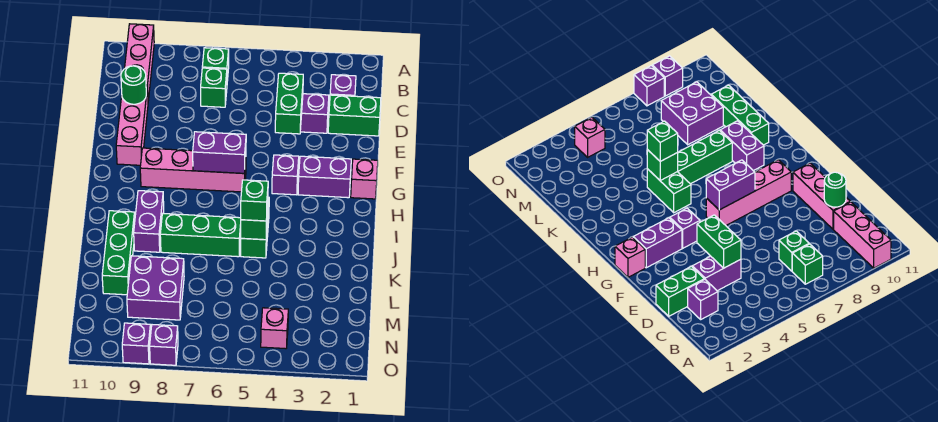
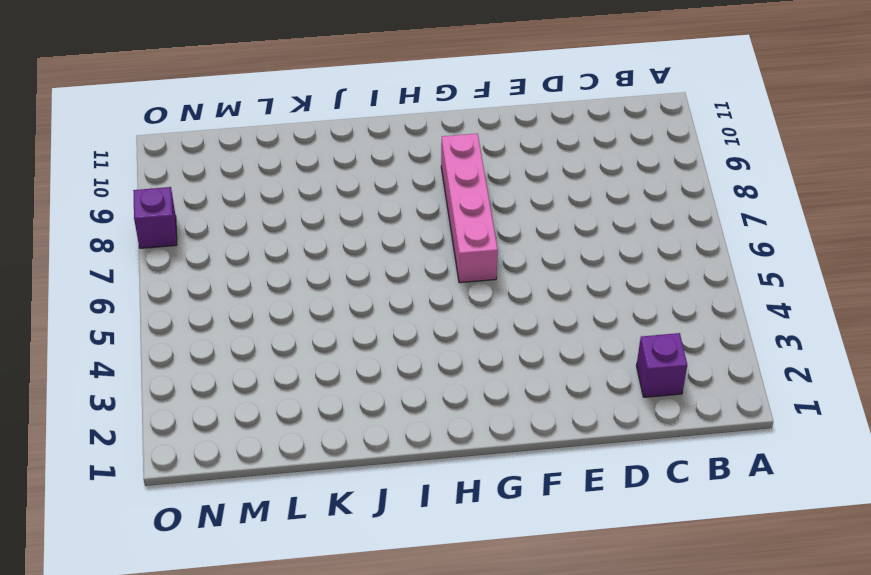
none -> pink 1x3 brick [125,24,154,101]
none -> green 1x1 brick [202,48,229,81]
none -> green 1x1 brick [201,68,227,107]

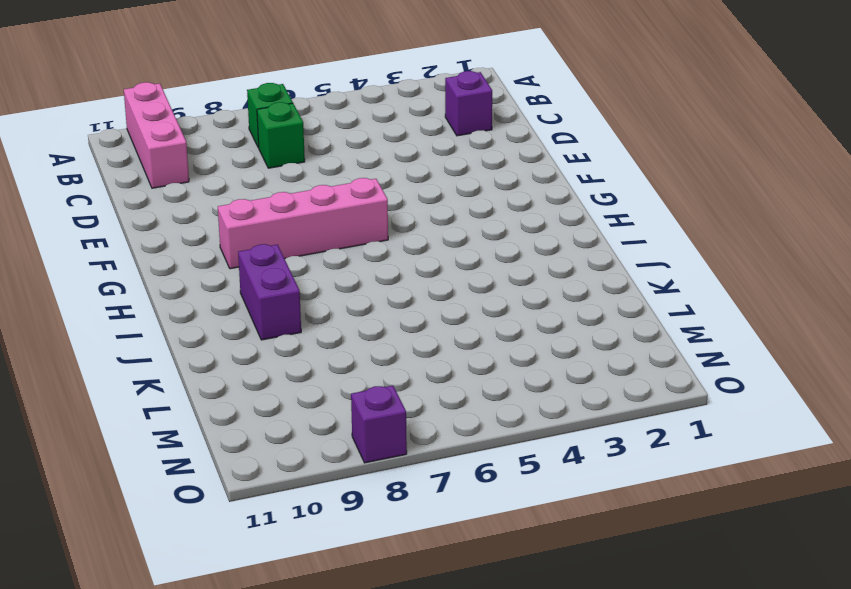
none -> green 1x2 brick [328,95,381,136]
none -> purple 1x2 brick [300,94,329,133]
none -> pink 1x3 brick [116,86,148,165]

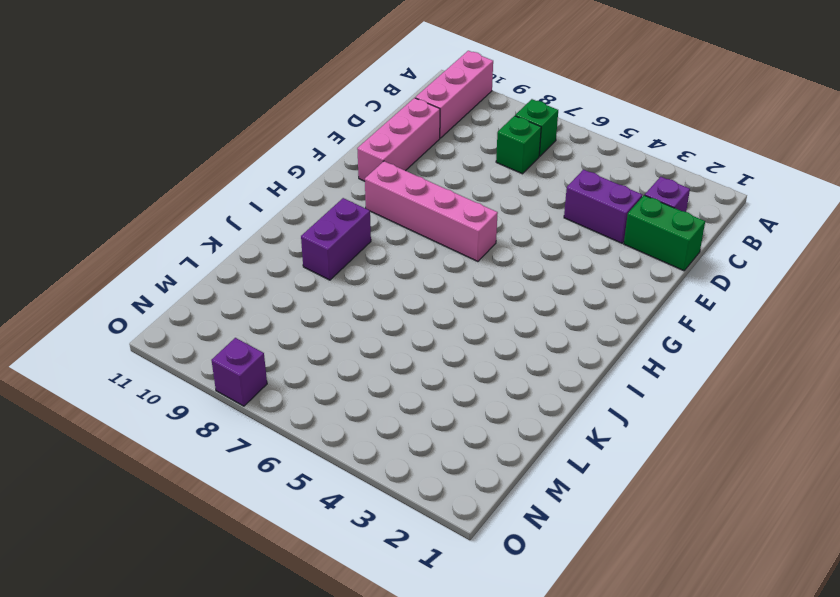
none -> pink 1x1 brick [351,159,378,199]
none -> purple 1x2 brick [298,156,351,198]
none -> purple 1x1 brick [272,155,299,195]

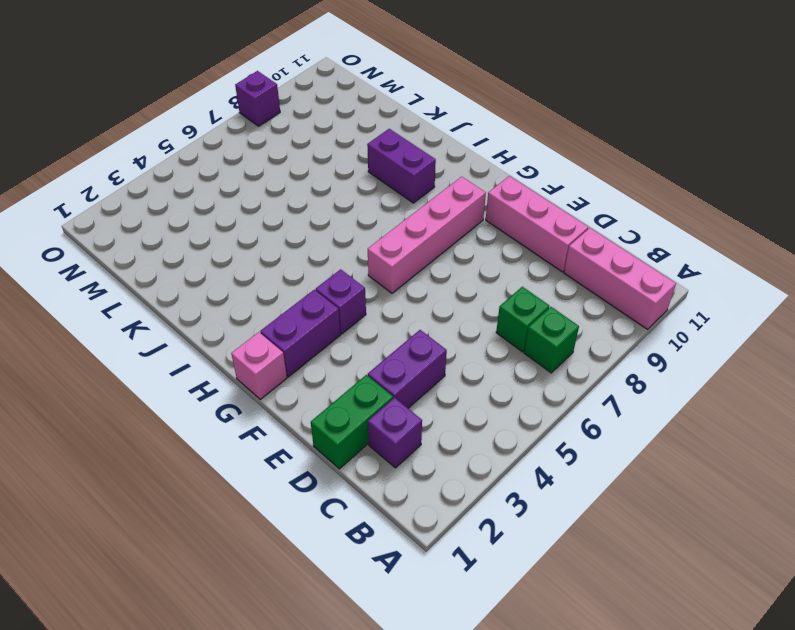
none -> green 1x2 brick [241,197,269,258]
none -> green 1x3 brick [160,214,241,257]
none -> green 1x3 brick [102,211,135,295]

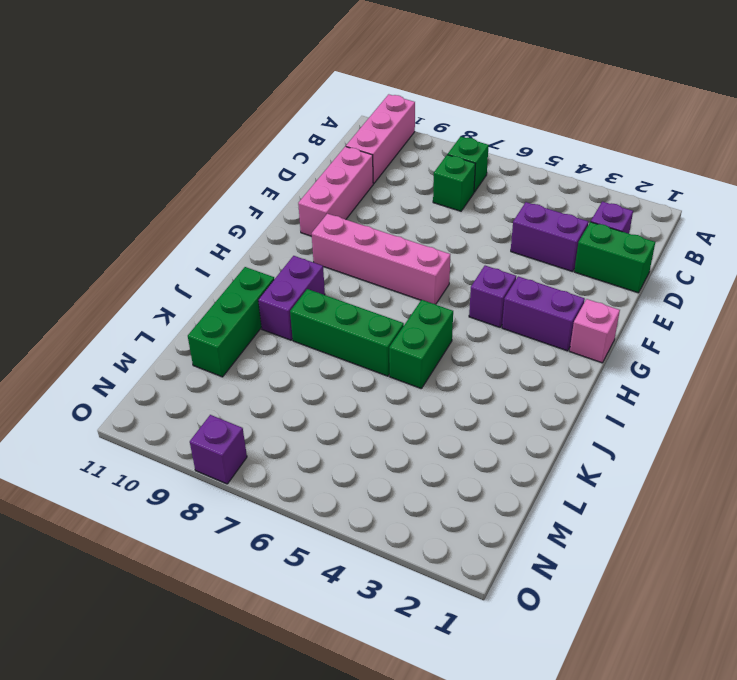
none -> purple 2x2 brick [127,256,184,320]
none -> pink 1x1 brick [261,308,288,349]
none -> purple 1x1 brick [122,323,151,364]

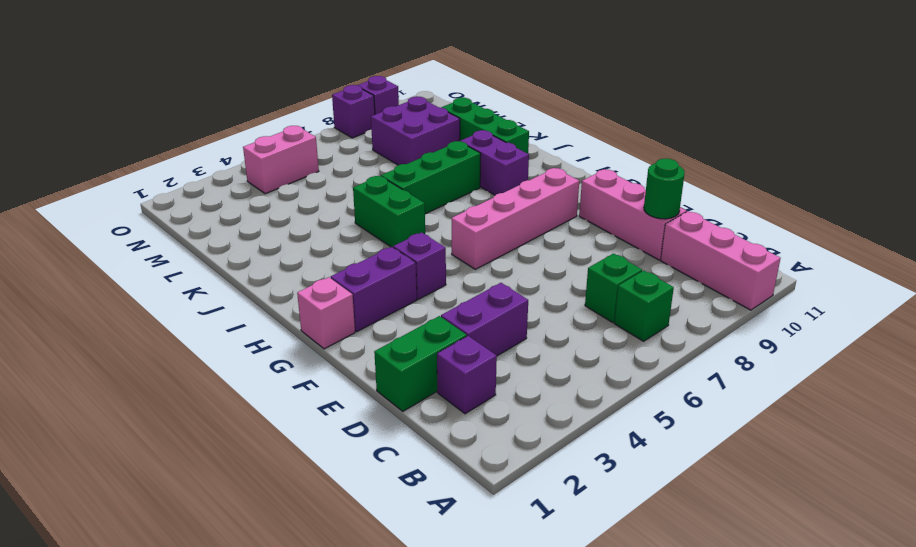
pink 1x2 brick [243,126,319,194] -> pink 1x1 brick [261,308,288,349]
none -> green 1x2 brick [275,73,303,134]
none -> purple 1x2 brick [193,132,246,173]
none -> green 1x1 brick [241,207,268,240]

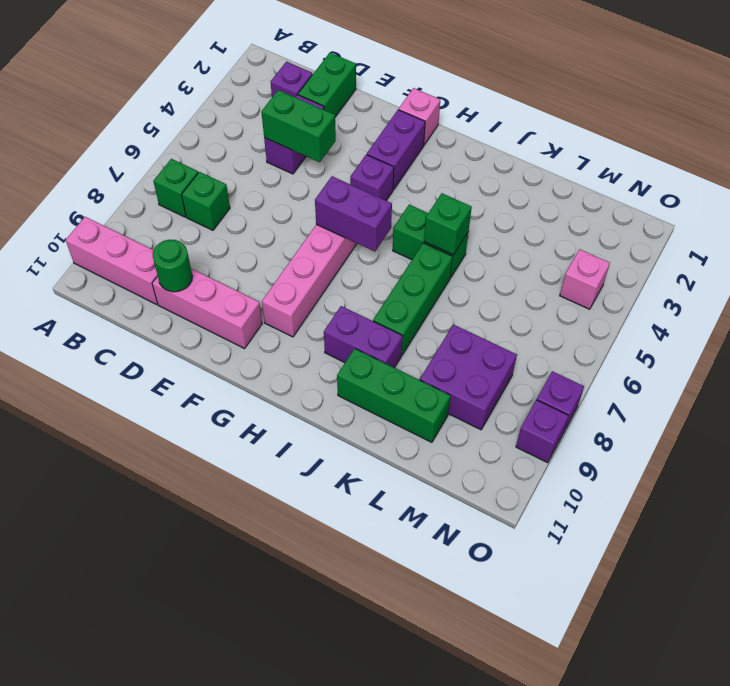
purple 1x2 brick [315,176,392,251] -> purple 1x2 brick turned to [193,132,246,173]
none -> green 1x1 brick [241,180,268,221]

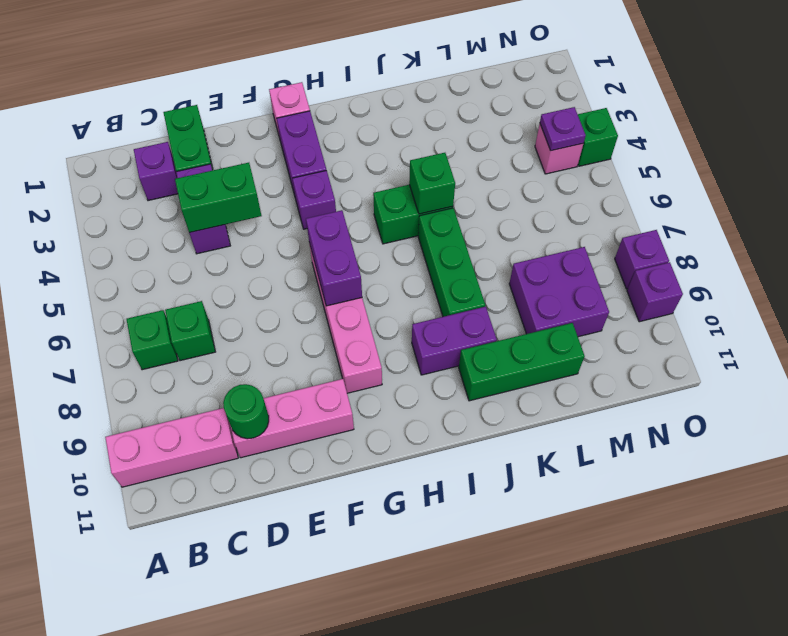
purple 1x1 plate [540,107,586,151] -> none
green 1x1 brick [578,108,618,166] -> green 1x1 brick moved to [241,180,268,221]

